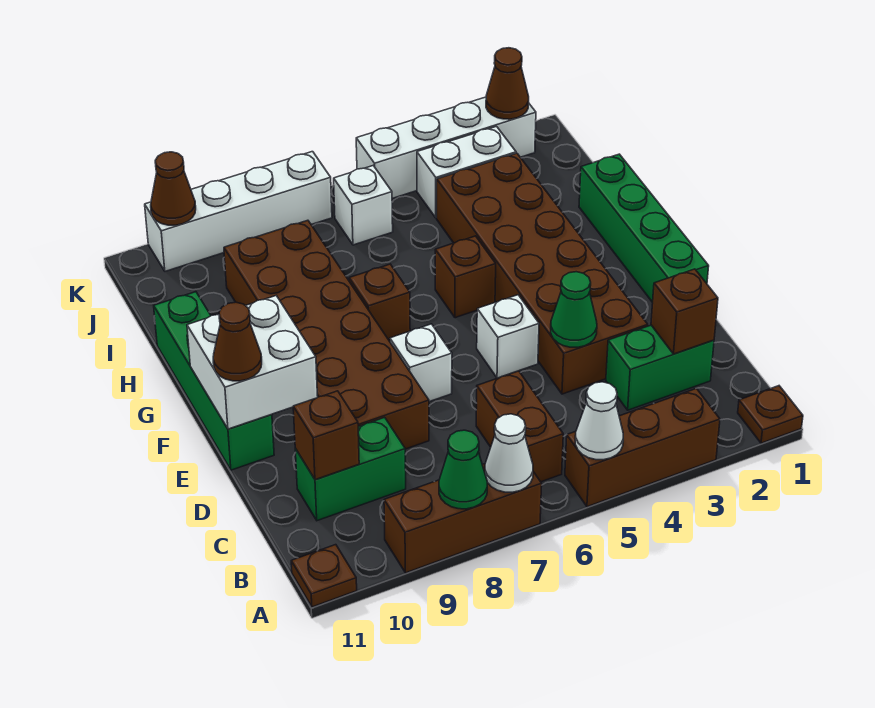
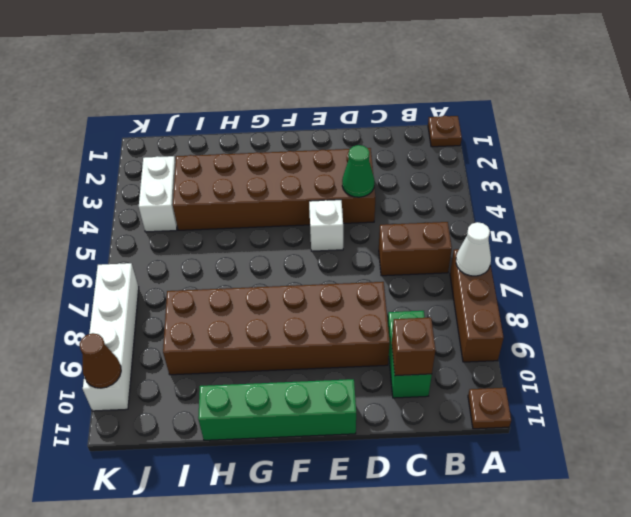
none -> brown 1x3 brick [565,388,720,507]
none -> green 1x2 brick [606,325,714,410]
none -> green 1x4 brick [579,154,709,302]

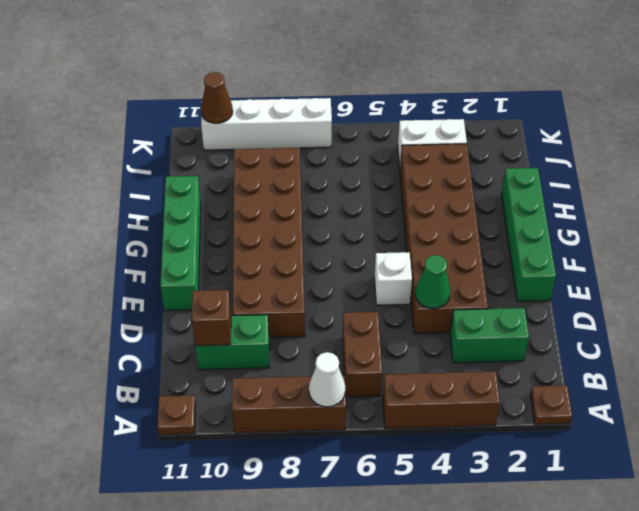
none -> white 1x1 brick [390,324,452,402]
none -> brown 1x1 brick [435,236,496,318]
none -> brown 1x1 brick [349,264,410,340]

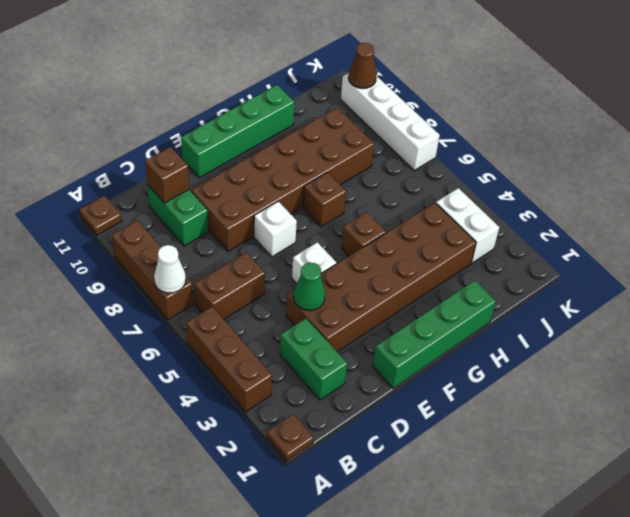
none -> white 1x1 brick [334,166,393,245]
none -> white 1x4 brick [356,97,536,199]
none -> white 1x1 cone [575,382,623,460]

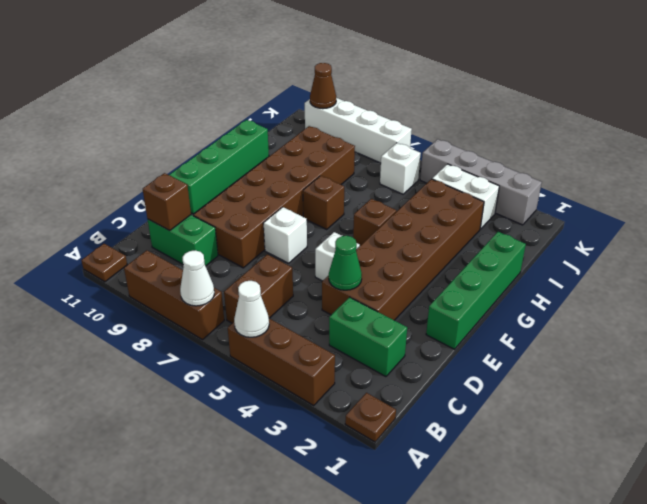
grey 1x4 brick [420,139,542,225] -> white 1x4 brick [356,97,536,199]
none -> green 1x1 cone [439,430,487,509]
none -> brown 1x1 brick [651,269,718,354]
none -> white 2x2 brick [187,296,318,429]

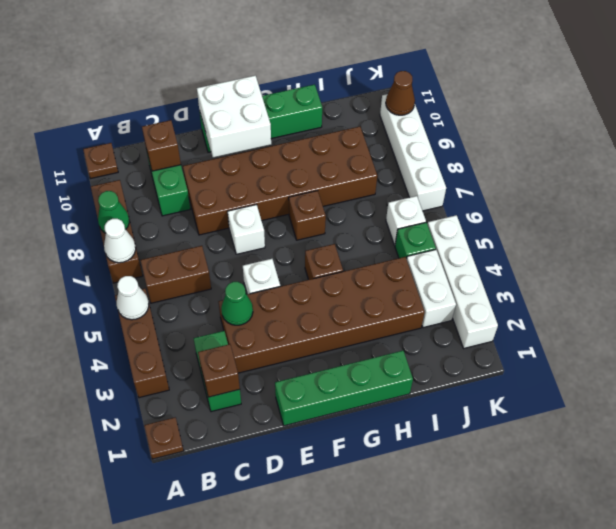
green 1x1 brick [395,223,436,259] -> none
none -> brown 1x1 cone [486,48,529,119]
none -> brown 1x1 cone [213,302,262,381]

